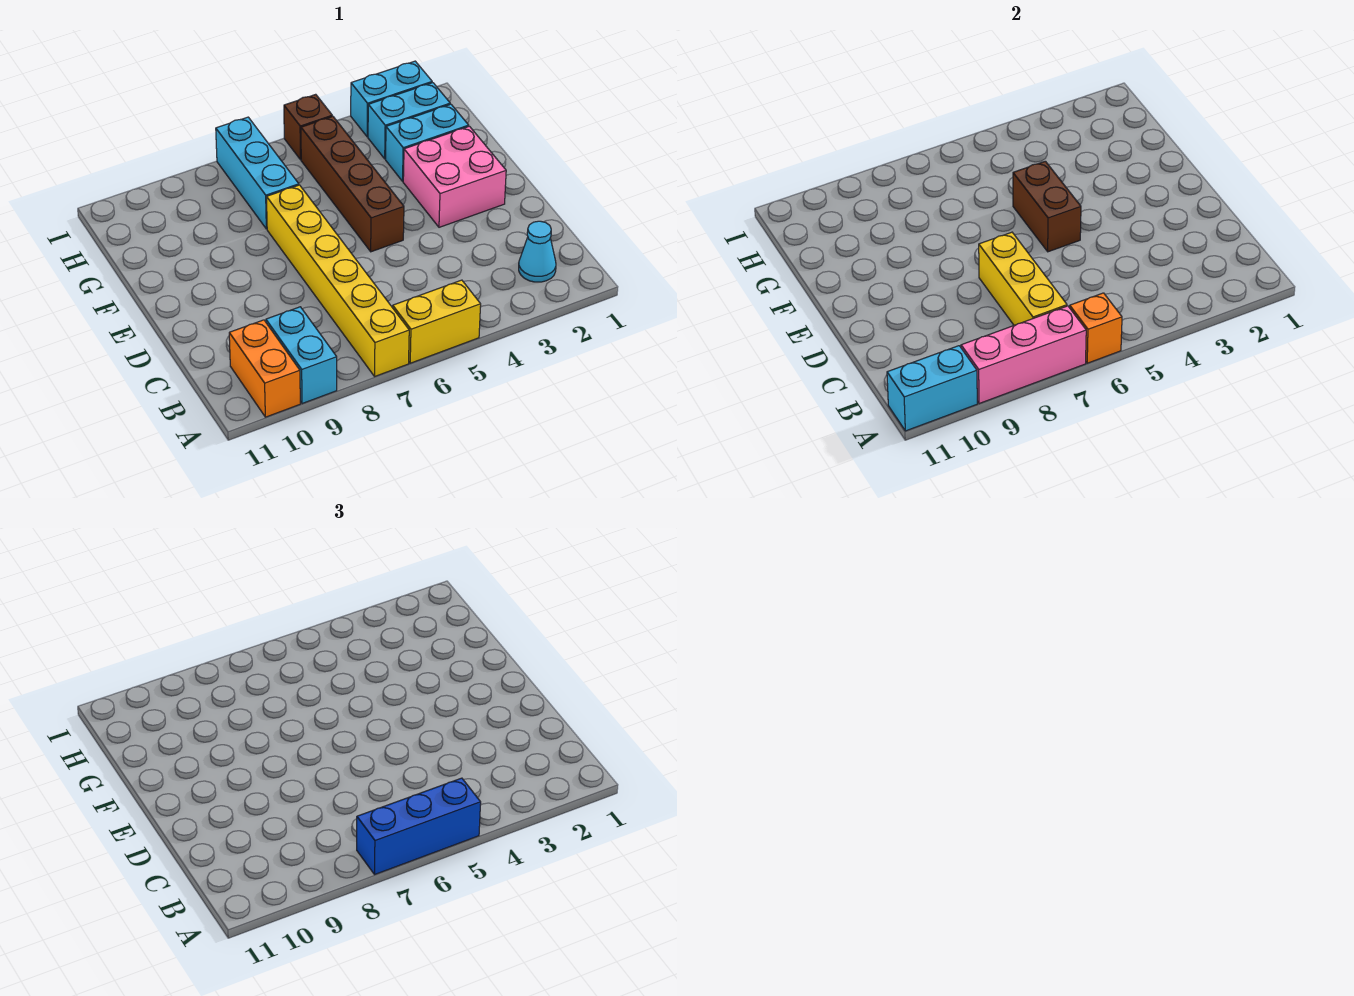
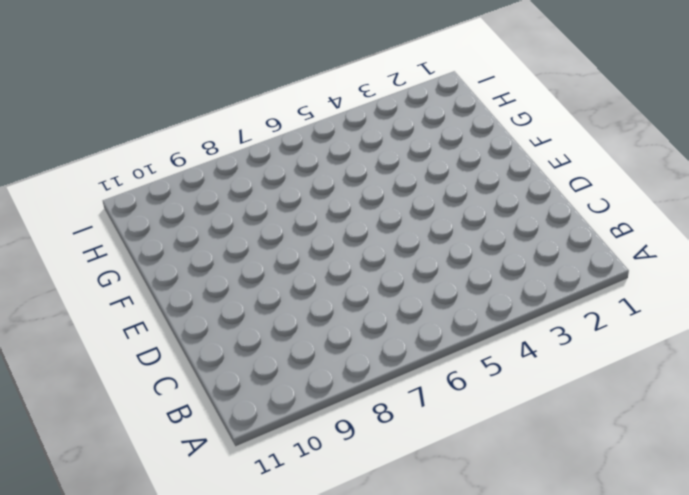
none -> yellow 1x2 brick [392,280,481,363]
none -> yellow 1x6 brick [267,185,409,376]
none -> cyan 1x2 brick [266,307,337,404]

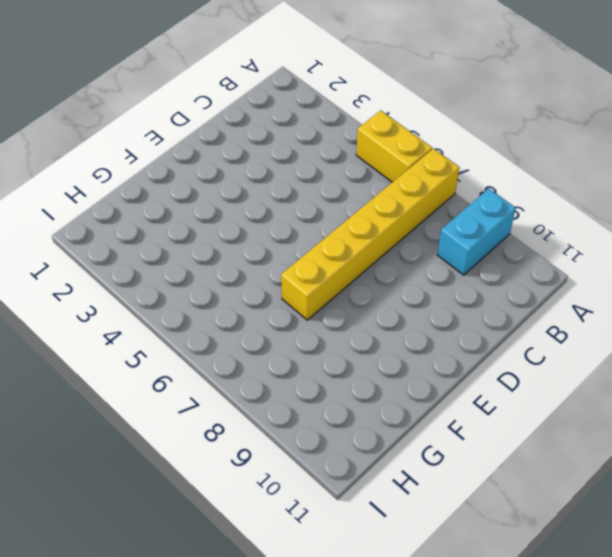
none -> orange 1x2 brick [229,320,300,417]
none -> cyan 1x1 cone [519,221,556,282]
none -> pink 2x2 brick [403,126,506,227]

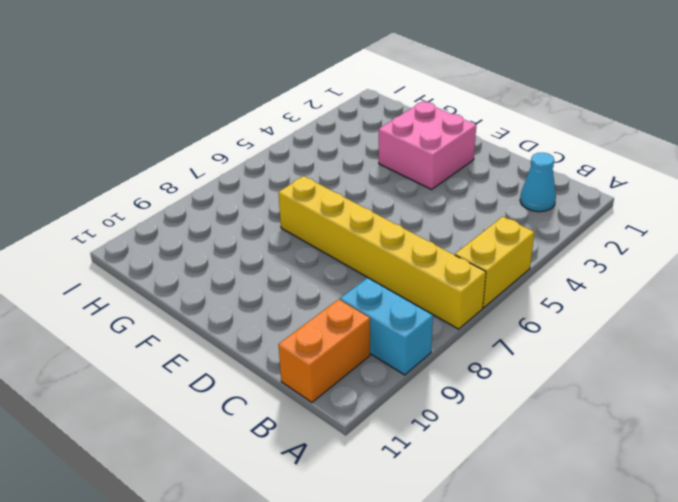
orange 1x2 brick [278,299,370,402] -> orange 1x2 brick turned to [229,320,300,417]
none -> brown 1x4 brick [301,116,404,252]
none -> cyan 1x2 brick [386,104,469,181]
none -> cyan 1x3 brick [216,117,299,229]

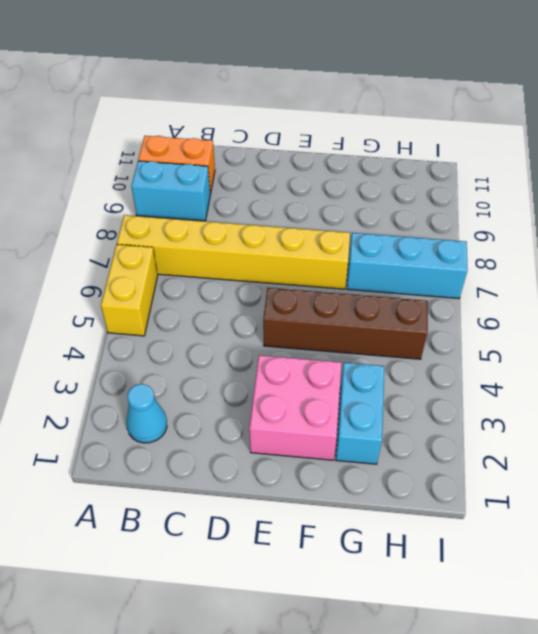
none -> cyan 1x2 brick [368,83,450,159]
none -> cyan 1x2 brick [351,61,432,137]
none -> brown 1x1 brick [284,94,332,160]

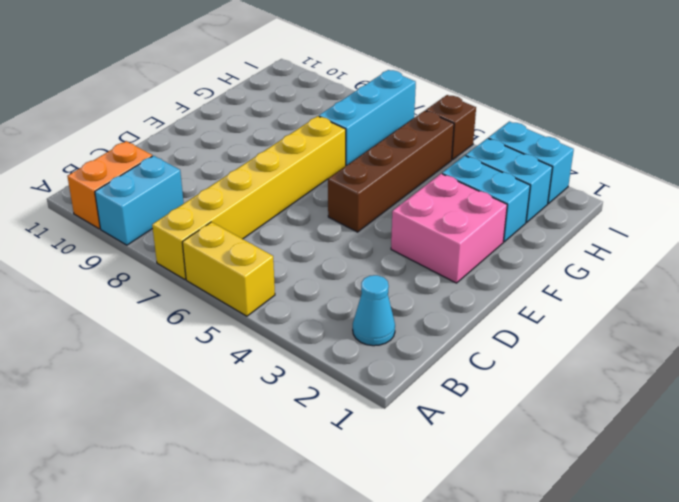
none -> orange 1x1 brick [1069,293,1122,363]
none -> pink 1x3 brick [961,306,1086,404]
none -> cyan 1x2 brick [887,346,977,431]

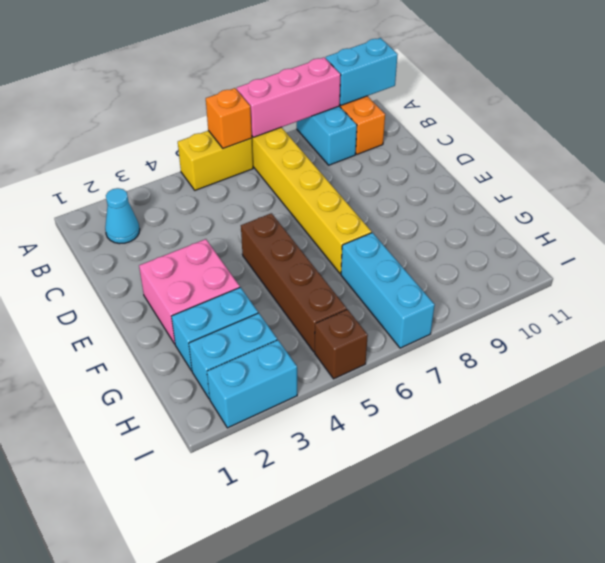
none -> yellow 1x3 brick [979,232,1067,325]
none -> brown 1x2 brick [1013,161,1081,252]
none -> blue 1x3 brick [357,778,481,874]

